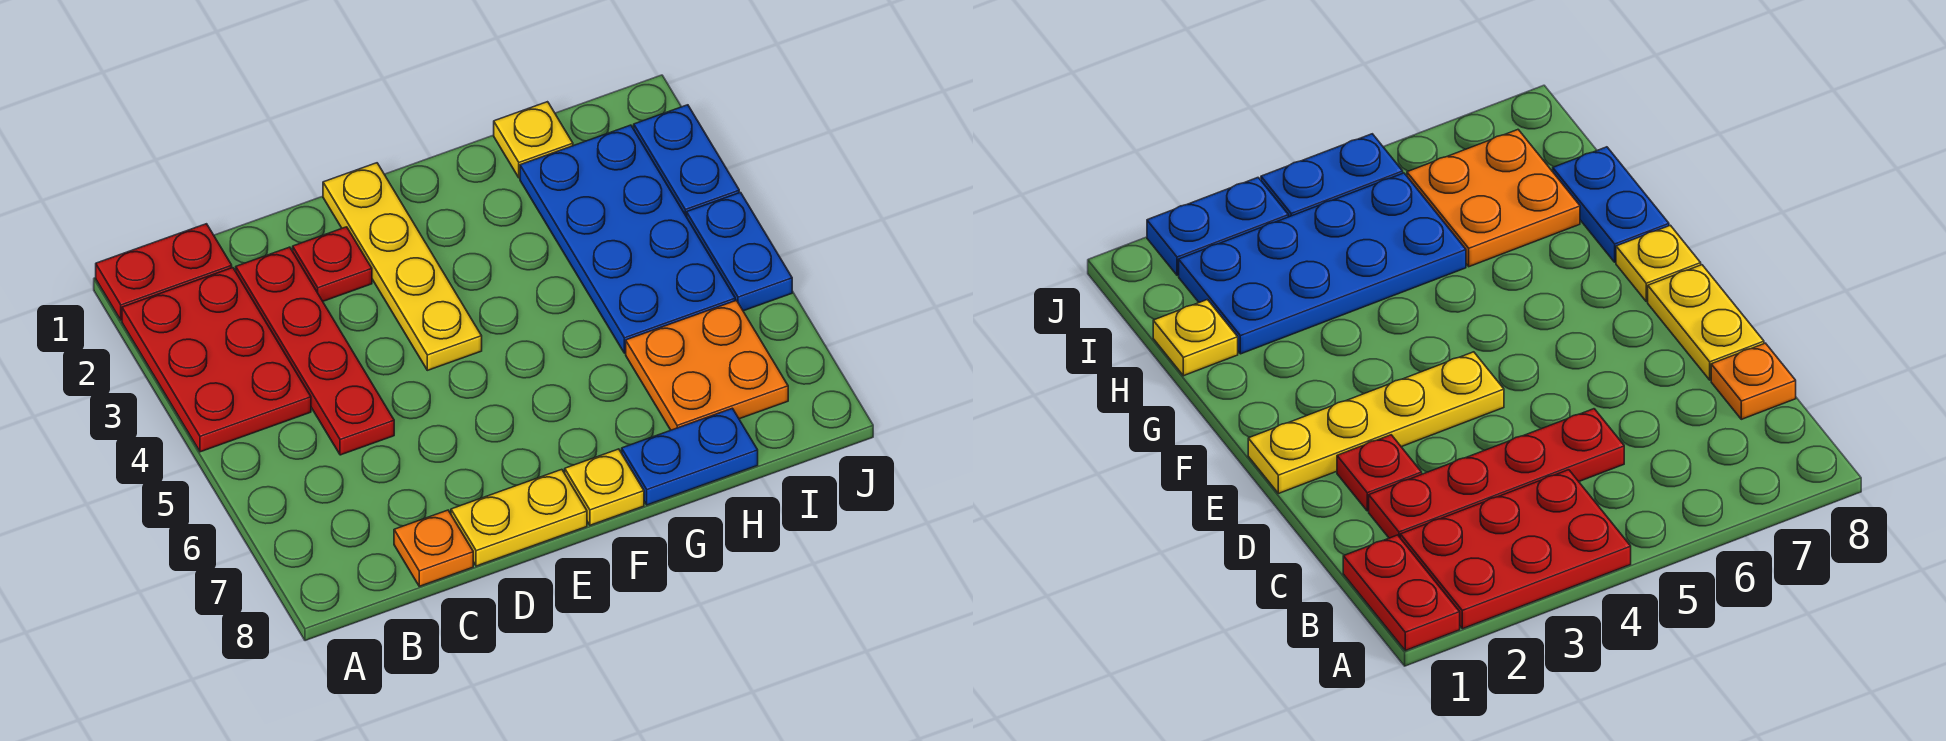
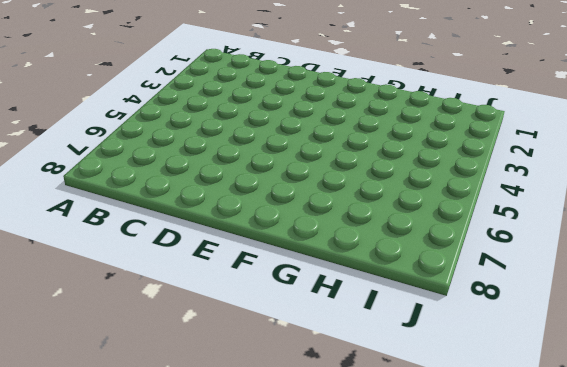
none -> red 1x2 plate [96,224,232,320]
none -> red 2x3 plate [122,268,311,452]
none -> red 1x4 plate [236,247,394,455]

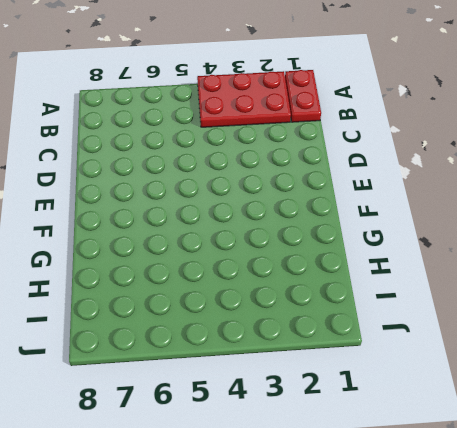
none -> red 1x4 plate [236,247,394,455]
none -> orange 1x1 plate [394,510,473,586]
none -> red 1x1 plate [293,227,372,301]

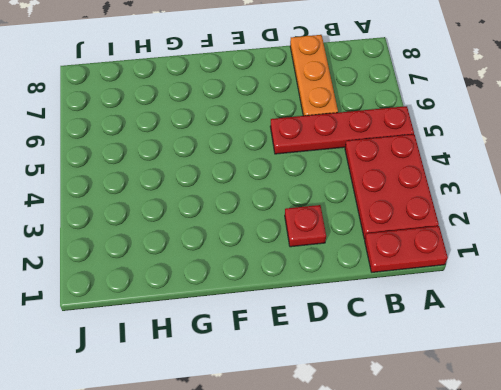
red 1x4 plate [270,106,414,154] -> red 1x4 plate turned to [236,247,394,455]
orange 1x3 plate [290,35,338,116] -> orange 1x1 plate [394,510,473,586]
none -> yellow 1x2 plate [451,470,587,566]
none -> yellow 1x4 plate [323,163,482,370]
none -> yellow 1x1 plate [565,449,644,525]

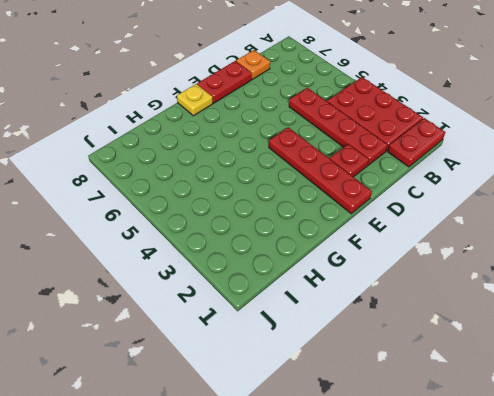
red 1x2 plate [197,61,252,103] -> yellow 1x2 plate [451,470,587,566]
red 1x4 plate [269,127,372,214] -> yellow 1x4 plate [323,163,482,370]
none -> blue 1x2 plate [622,408,758,505]
none -> yellow 1x1 plate [494,102,573,178]
none -> blue 2x4 plate [520,125,735,353]

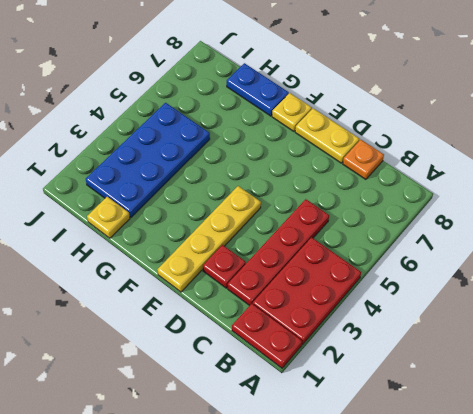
none -> orange 2x2 plate [626,300,788,430]
none -> blue 1x2 plate [634,105,739,217]
none -> blue 1x2 plate [687,193,792,311]

